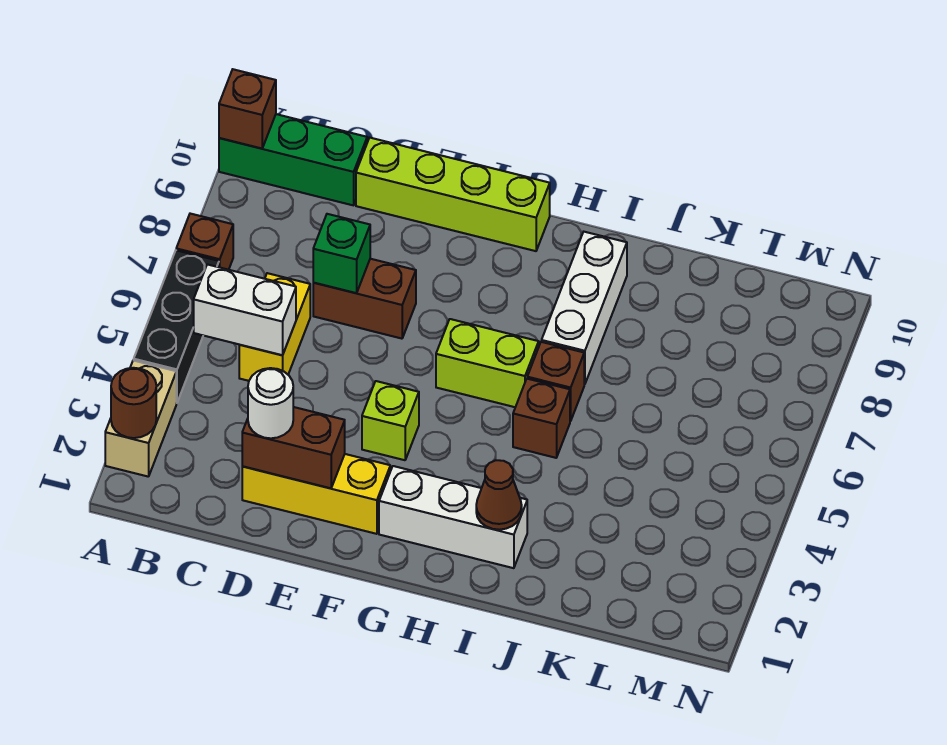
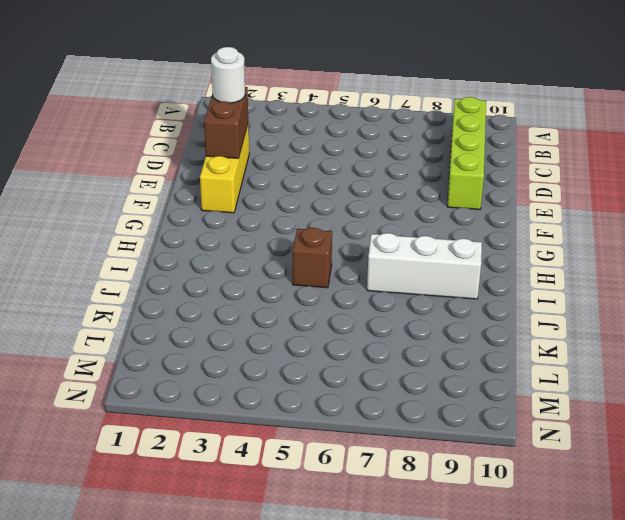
lime 1x4 brick [447,97,486,210] -> lime 1x4 brick moved to [356,138,550,251]
none -> tan 1x2 brick [105,360,176,477]
none -> black 1x3 brick [134,250,219,403]
none -> brown 1x1 brick [176,214,233,270]

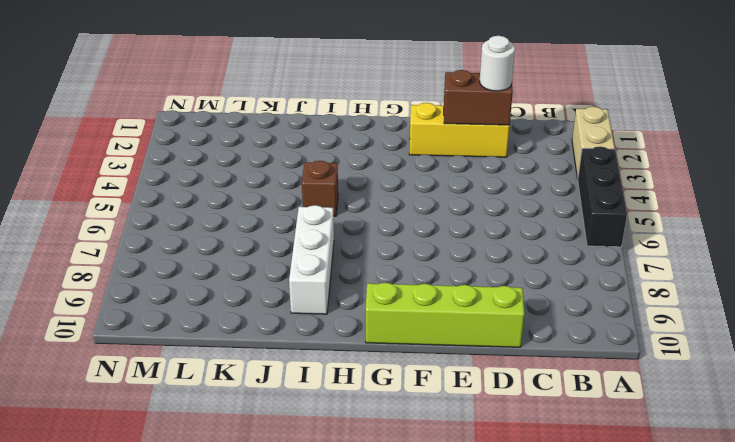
none -> brown 1x1 brick [176,214,233,270]
none -> green 1x3 brick [219,114,367,205]
none -> yellow 1x2 brick [239,273,310,381]

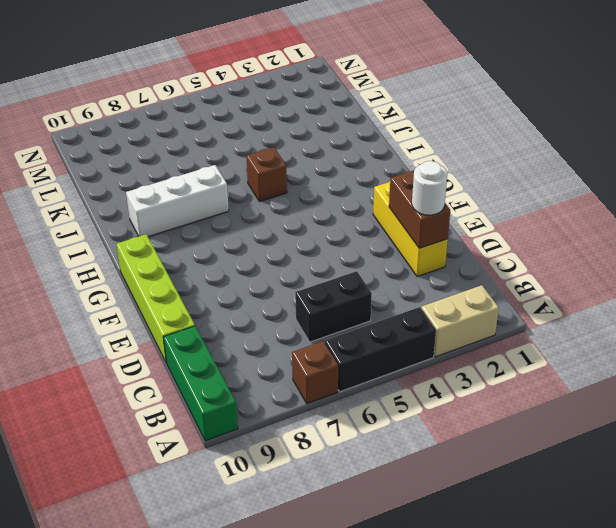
black 1x2 brick [295,271,372,342] -> yellow 1x2 brick [239,273,310,381]
none -> brown 1x2 brick [313,259,416,339]
none -> lime 1x1 brick [362,381,419,460]
none -> white 1x3 brick [379,466,527,568]

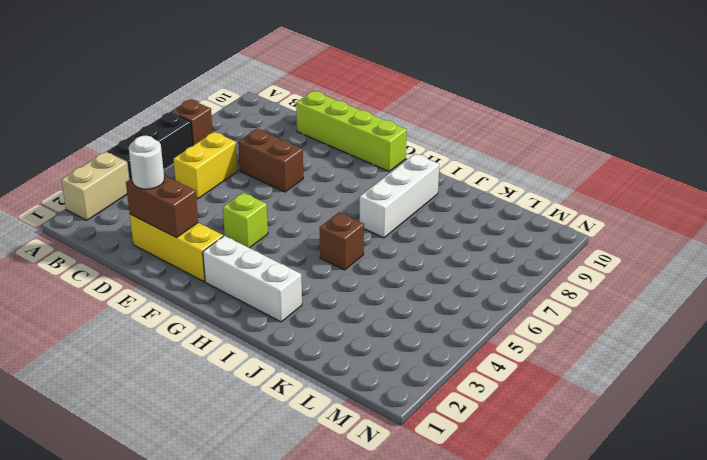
none -> green 1x3 brick [219,114,367,205]
none -> lime 1x2 brick [436,319,539,407]
none -> brown 1x1 brick [527,342,584,421]

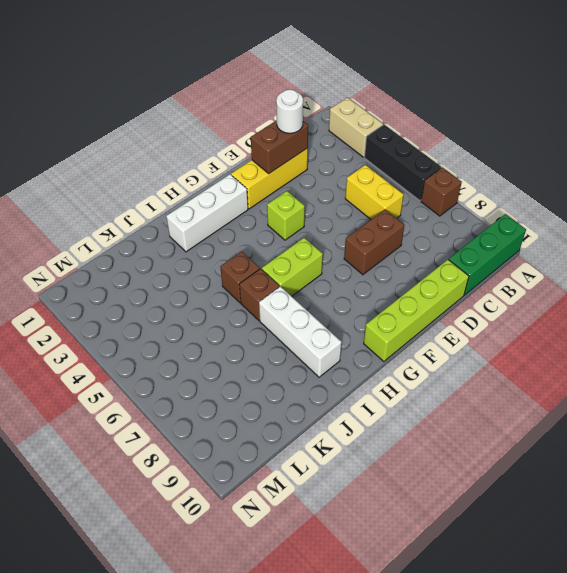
none -> brown 1x1 round brick [111,368,156,438]
none -> brown 1x1 brick [219,69,276,149]
none -> white 1x2 brick [194,264,296,355]

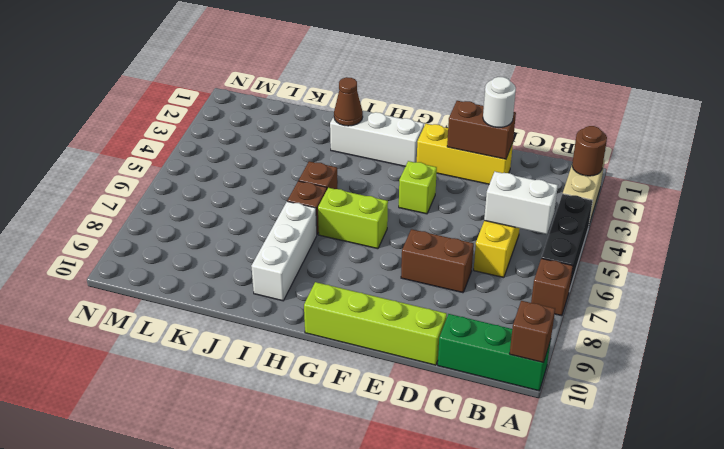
none -> green 1x1 brick [313,214,370,293]

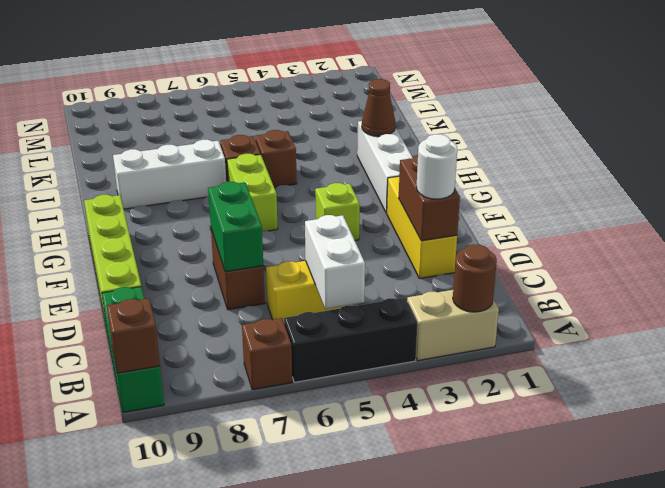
green 1x2 brick [208,182,263,272] -> green 1x1 brick [313,214,370,293]

